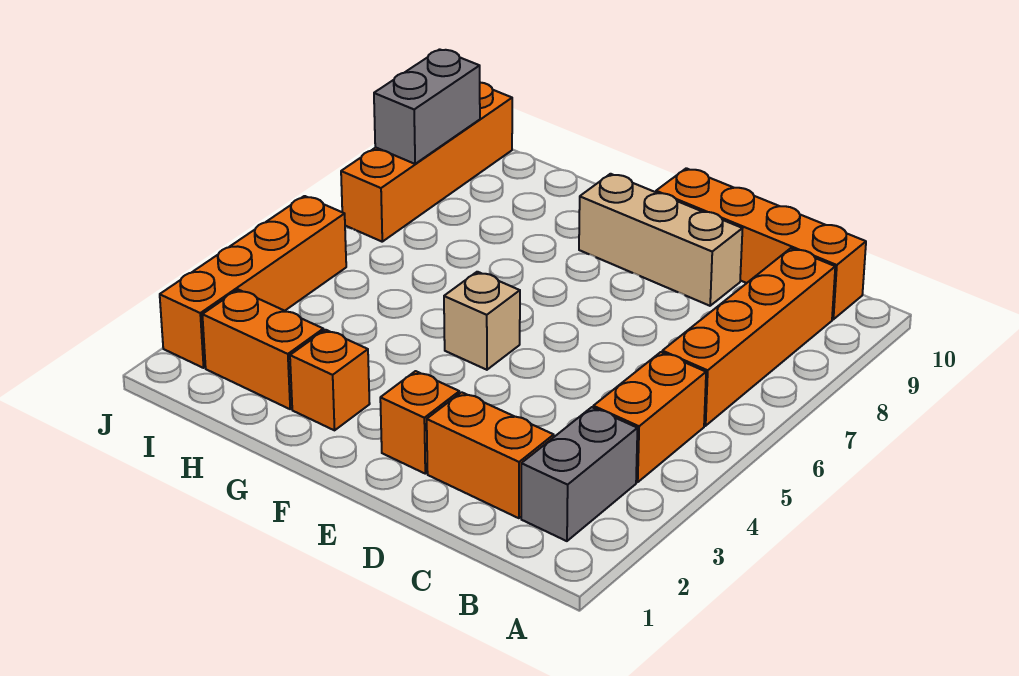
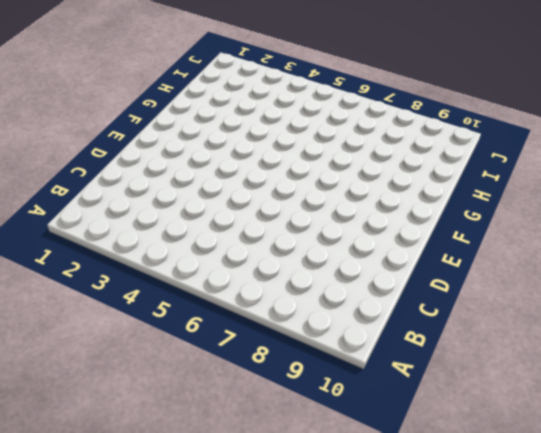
none -> grey 1x2 brick [521,407,637,541]
none -> orange 1x2 brick [593,352,706,482]
none -> orange 1x4 brick [662,248,835,426]

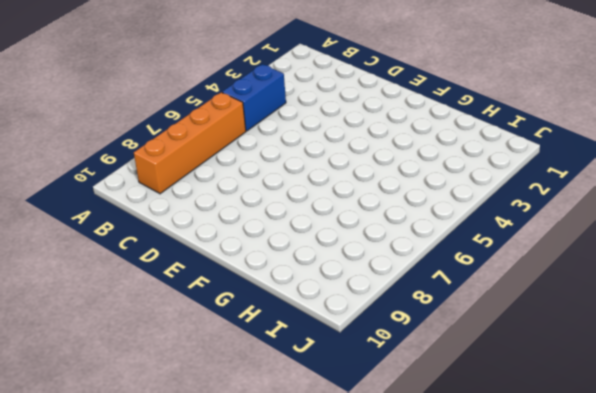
blue 1x2 brick [222,64,286,131] -> orange 1x2 brick [593,352,706,482]
none -> grey 1x2 brick [521,407,637,541]
none -> orange 1x4 brick [656,168,866,319]
none -> orange 1x2 brick [427,392,554,518]

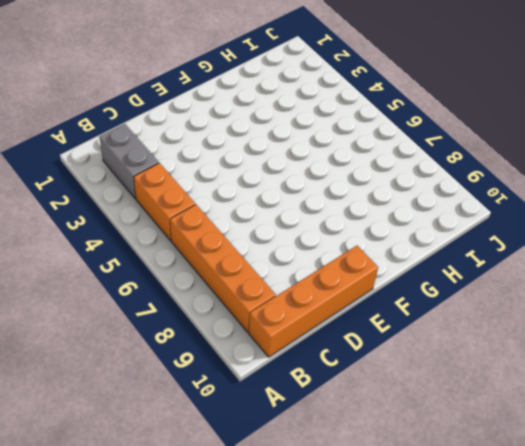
none -> orange 1x2 brick [427,392,554,518]
none -> tan 1x3 brick [579,174,743,306]
none -> orange 1x1 brick [380,371,459,474]

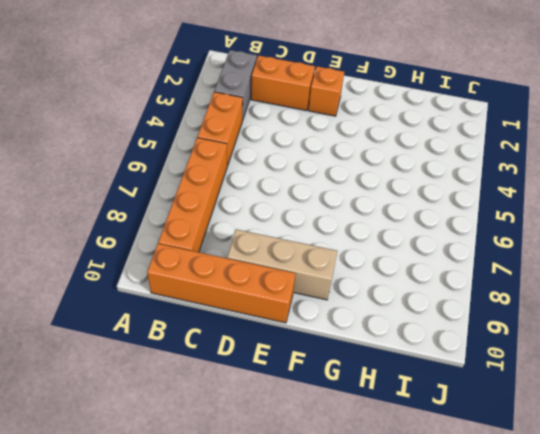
none -> tan 1x1 brick [444,272,520,370]
none -> orange 1x1 brick [290,330,370,430]
none -> orange 1x2 brick [202,290,323,409]

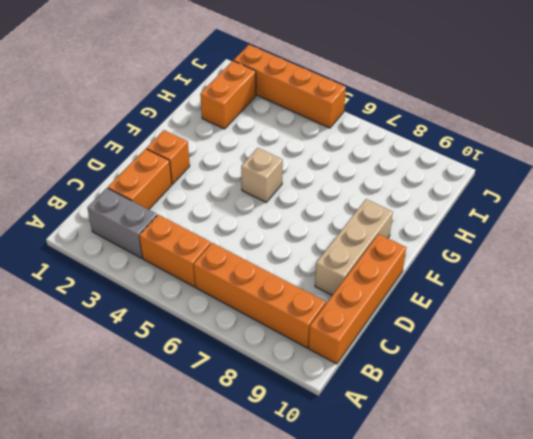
none -> orange 1x1 brick [290,330,370,430]
none -> orange 1x4 brick [341,83,512,242]
none -> grey 1x2 brick [374,49,480,164]

